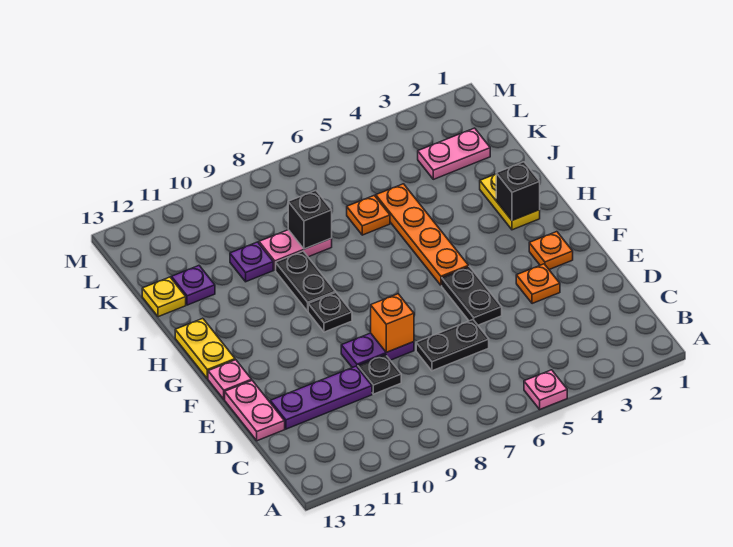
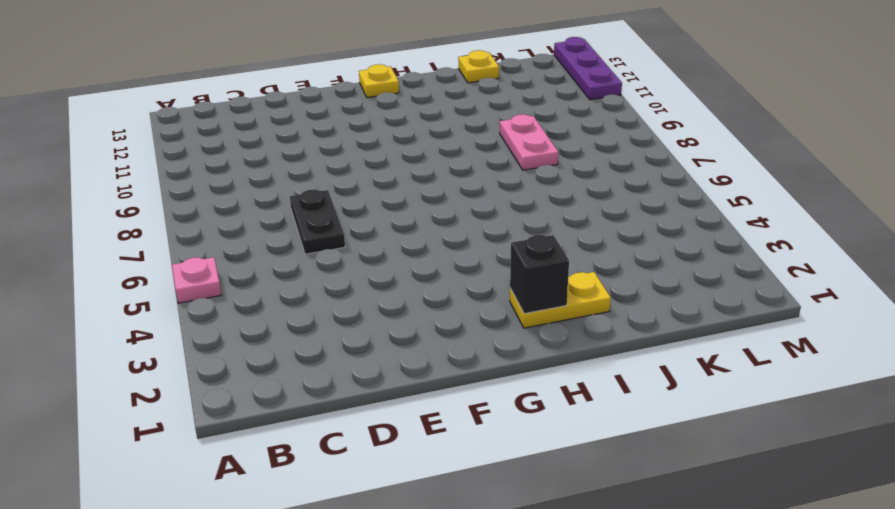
yellow 1x1 plate [359,64,399,98] -> yellow 1x2 plate [175,318,235,379]
purple 1x3 plate [554,37,622,100] -> purple 1x3 plate moved to [270,366,372,429]
none -> black 1x1 plate [358,355,401,394]
none -> pink 1x2 plate [225,381,285,441]
none -> orange 1x1 plate [516,264,560,304]

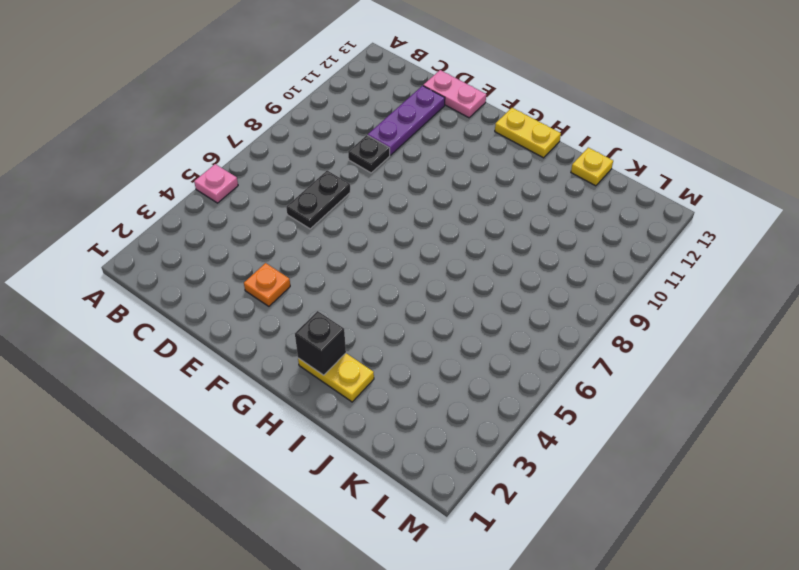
none -> black 1x2 plate [442,267,502,325]
none -> purple 1x2 plate [341,333,414,368]
none -> orange 1x1 plate [529,232,573,270]

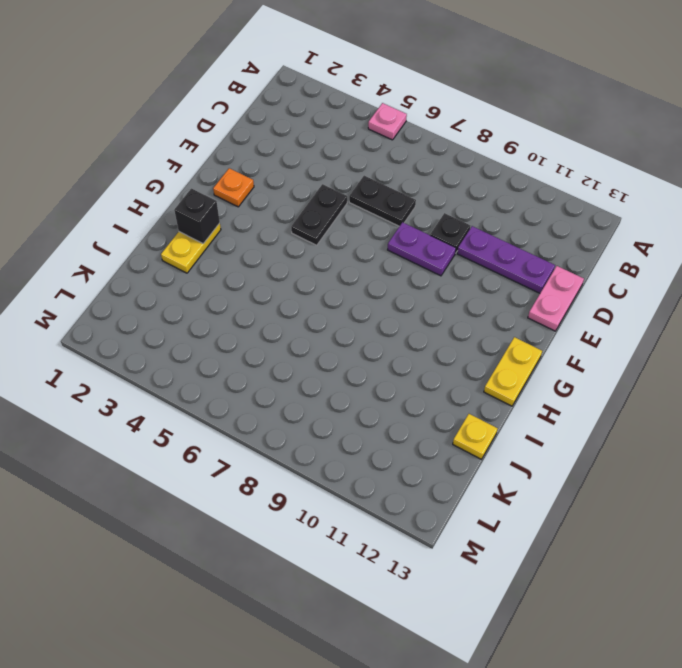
none -> orange 1x1 plate [516,264,560,304]
none -> pink 1x1 plate [208,360,252,399]
none -> orange 1x4 plate [376,184,469,285]

